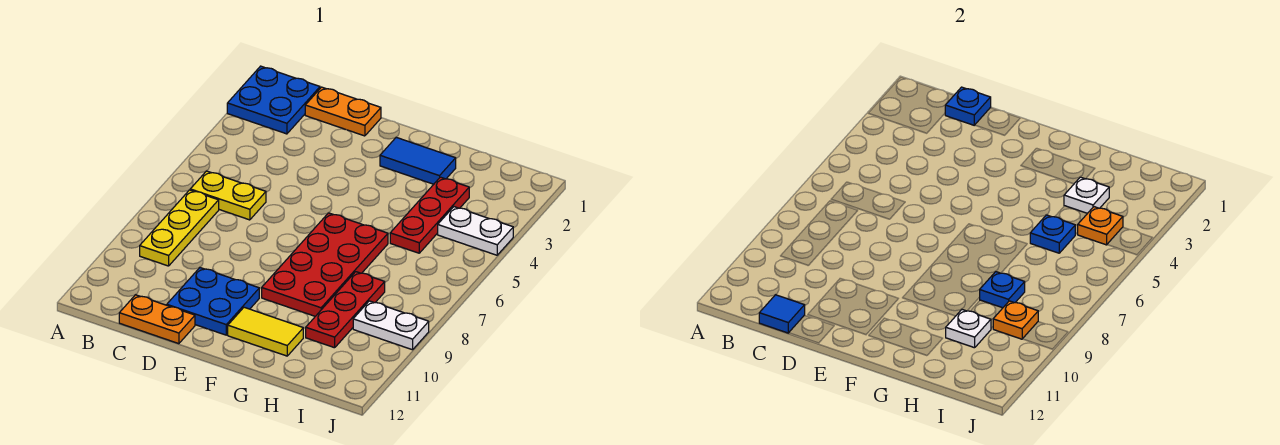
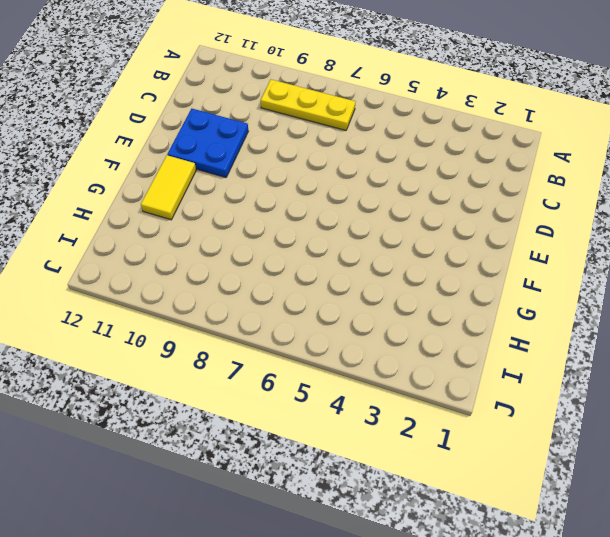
none -> blue 2x2 plate [227,66,320,134]
none -> yellow 1x2 plate [190,171,266,220]
none -> orange 1x2 plate [305,87,381,136]

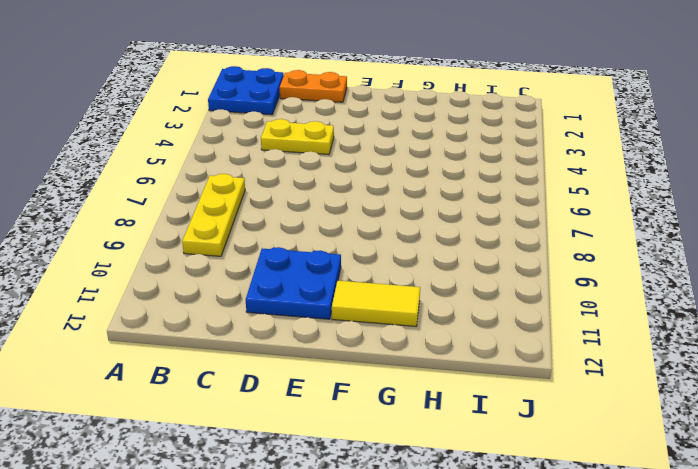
yellow 1x2 plate [261,119,334,155] -> yellow 1x2 plate moved to [190,171,266,220]
none -> orange 1x2 plate [119,295,195,344]
none -> blue 1x2 tile [380,137,456,184]
none -> red 2x4 plate [262,213,388,316]

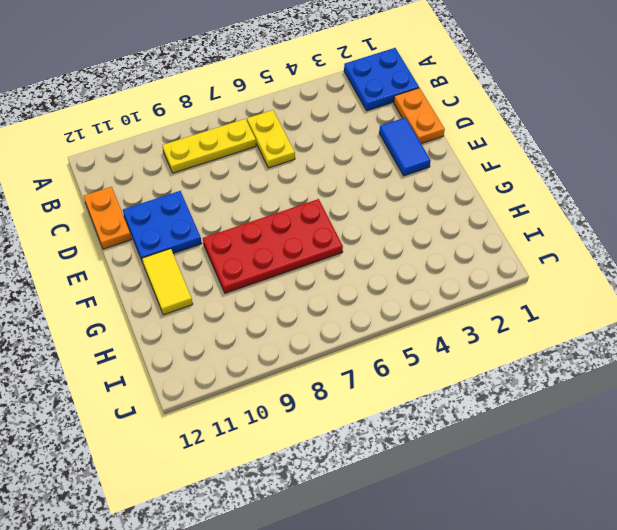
blue 1x2 tile [379,117,431,176] -> blue 1x2 tile moved to [380,137,456,184]
none -> red 1x3 plate [390,177,469,253]
none -> red 1x3 plate [306,272,385,348]
none -> white 1x2 plate [438,207,513,255]

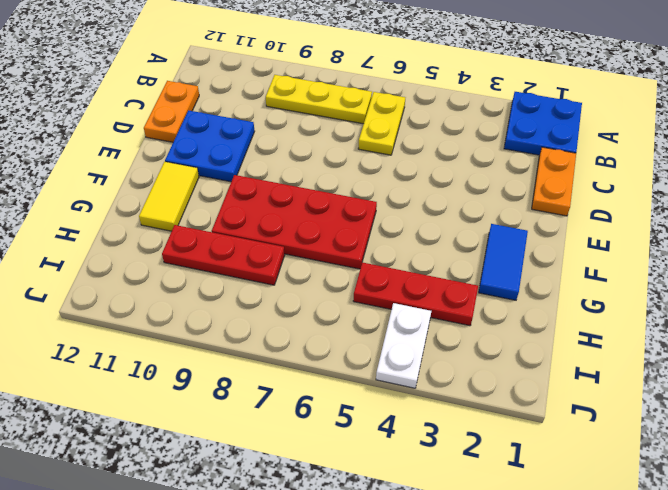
none -> white 1x2 plate [353,301,429,350]
none -> blue 1x1 plate [945,87,991,125]
none -> blue 1x1 tile [759,295,805,333]

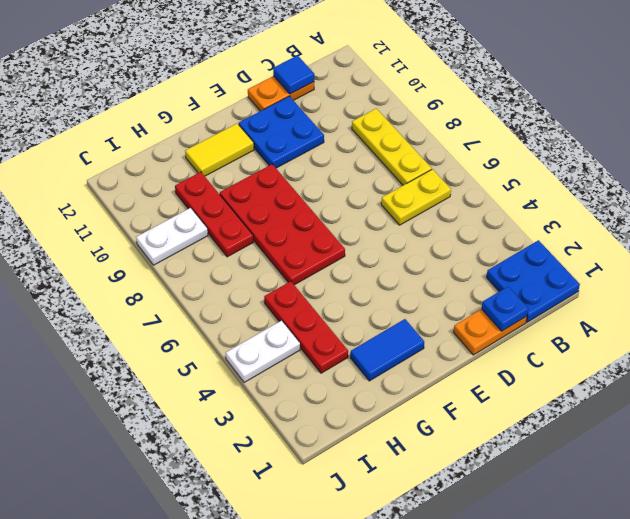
none -> white 1x1 plate [1064,177,1109,213]
none -> blue 1x1 plate [1030,215,1075,253]
none -> blue 1x1 plate [980,272,1025,308]

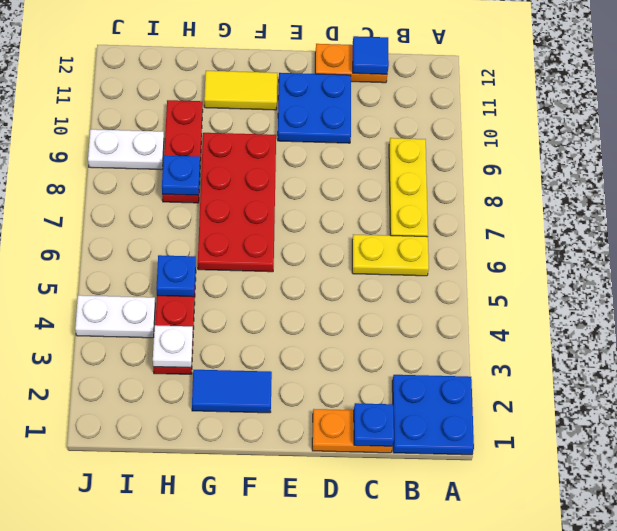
none -> white 1x1 plate [946,310,991,348]
none -> orange 1x1 plate [1078,207,1123,245]
none -> orange 1x1 plate [993,301,1038,339]

